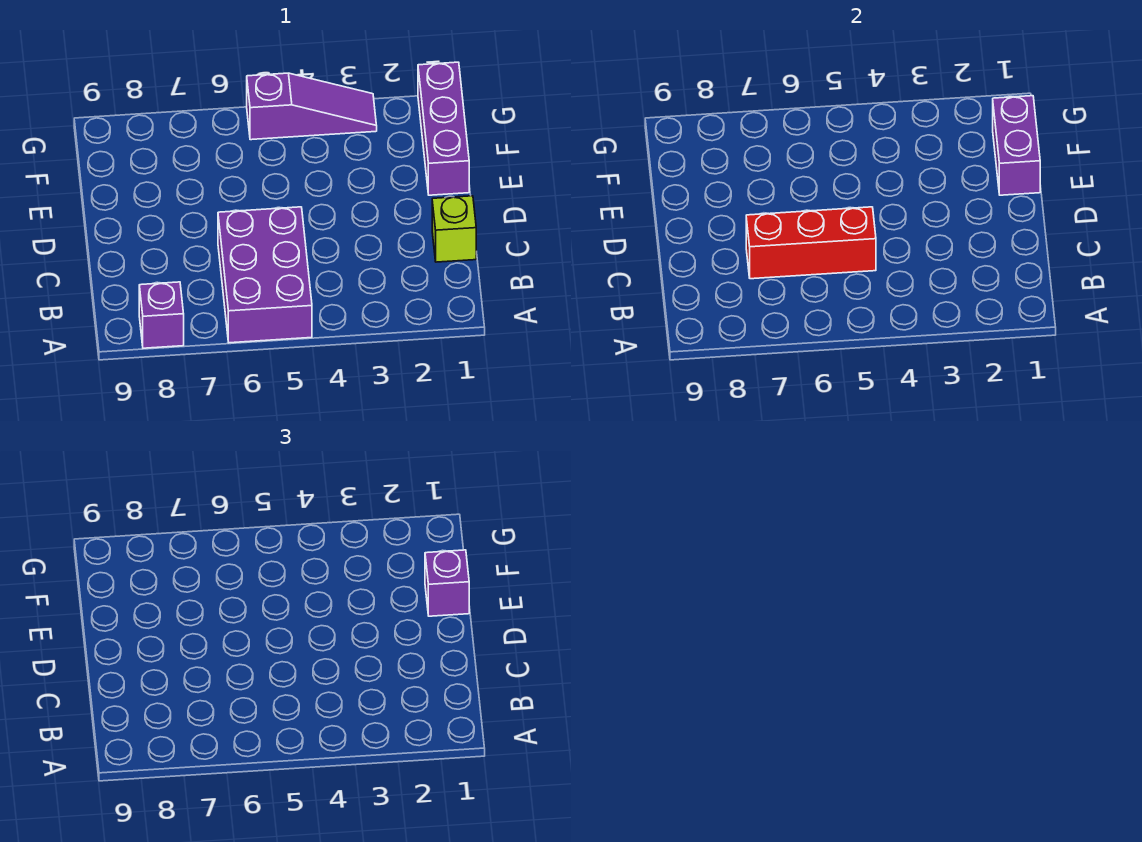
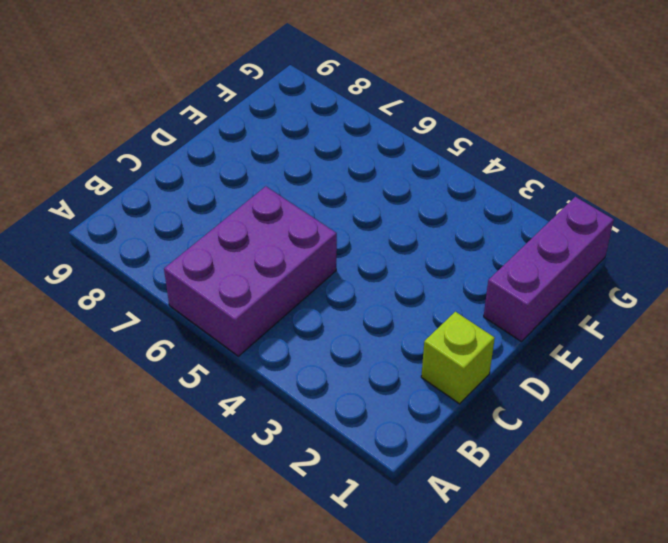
none -> purple 1x1 brick [139,282,184,348]
none -> purple 1x3 slope [247,73,377,140]

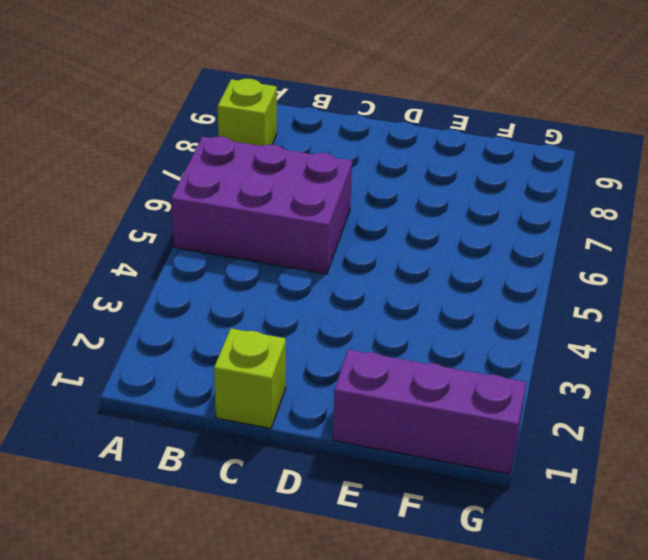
lime 1x1 brick [218,79,277,146] -> purple 1x1 brick [139,282,184,348]
none -> purple 1x3 slope [247,73,377,140]
none -> red 1x3 brick [746,207,876,279]

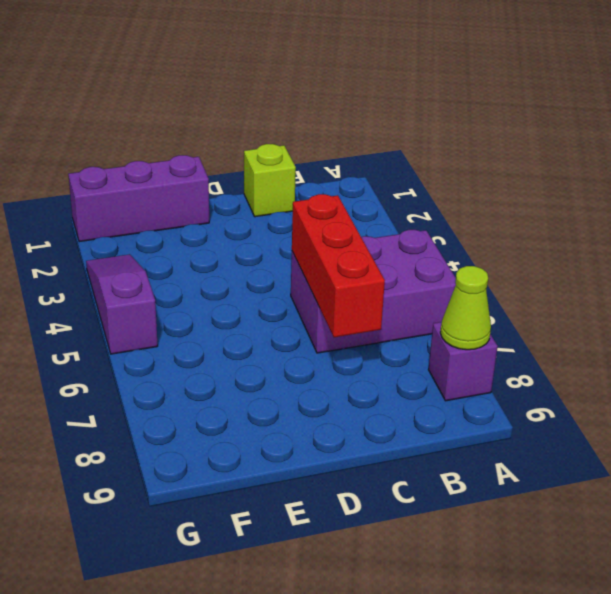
lime 1x1 cone [440,266,491,350] -> none
none -> purple 1x2 brick [993,96,1040,195]
none -> purple 1x1 brick [425,550,469,616]

